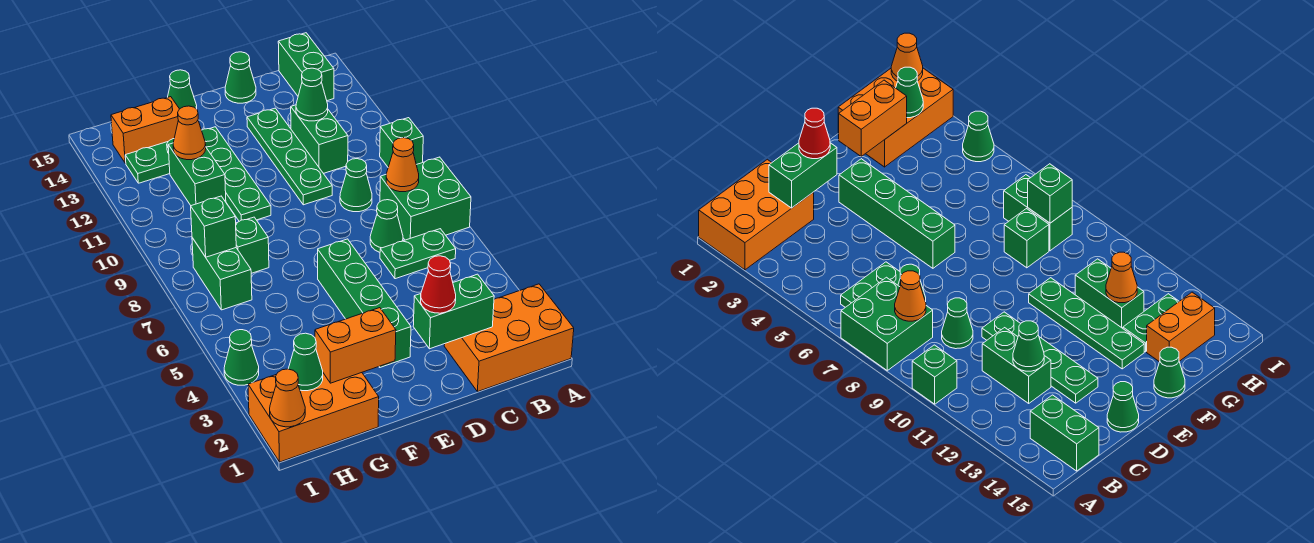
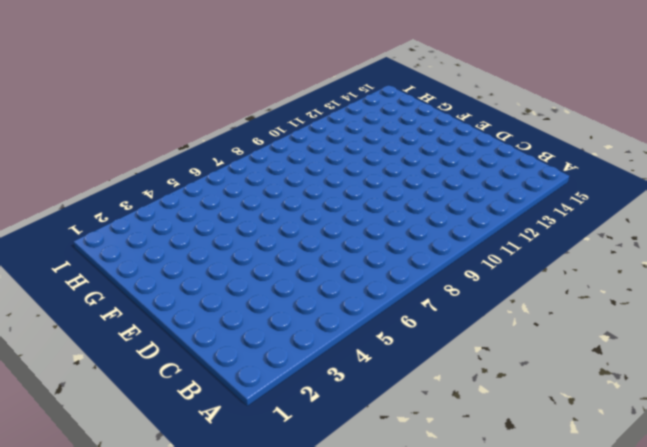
none -> orange 2x3 brick [444,284,574,392]
none -> green 2x2 brick [380,157,471,240]
none -> green 1x1 brick [380,118,423,167]

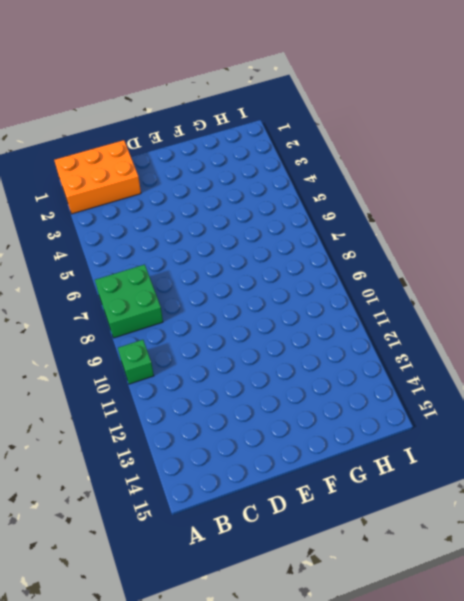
none -> green 1x2 plate [380,229,456,279]
none -> green 1x2 brick [278,33,334,101]
none -> green 1x1 cone [370,200,403,252]

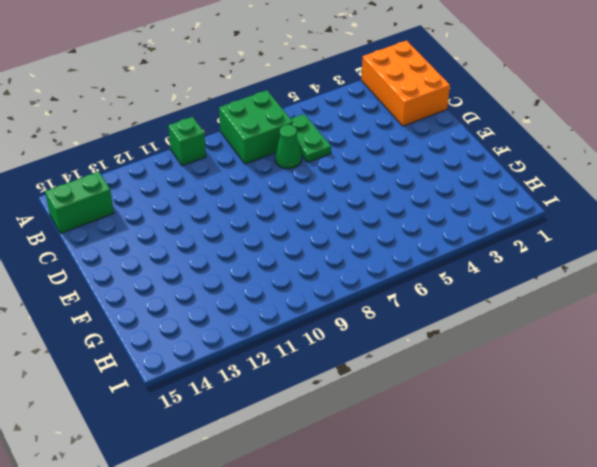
none -> green 1x1 cone [340,159,372,212]
none -> green 1x2 brick [291,105,348,173]
none -> green 1x4 plate [247,108,332,205]

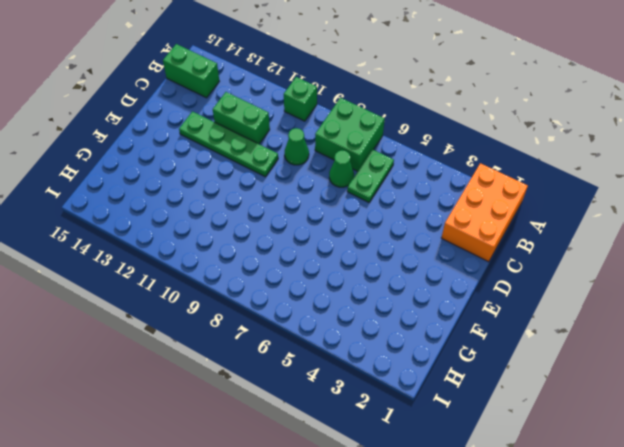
none -> green 1x1 cone [225,52,256,103]
none -> green 1x4 brick [318,239,411,367]
none -> green 1x4 plate [202,127,271,221]

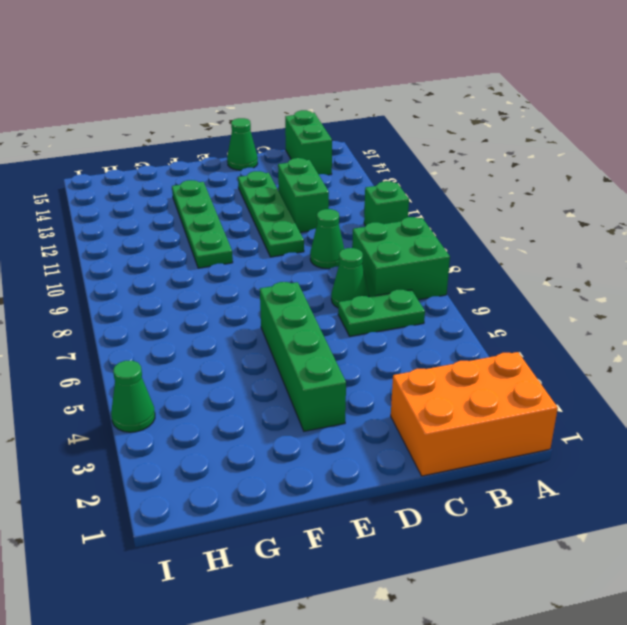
none -> green 1x1 cone [168,70,197,109]
none -> orange 2x3 brick [248,373,379,462]
none -> green 1x1 brick [236,217,269,273]

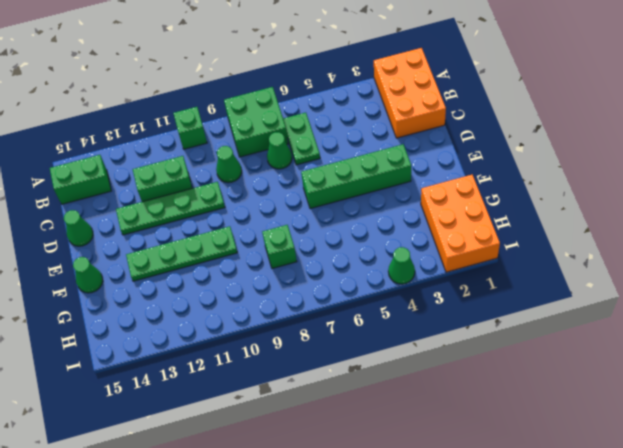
none -> green 1x2 brick [168,143,226,206]
none -> green 1x2 plate [125,139,174,183]
none -> orange 1x2 brick [111,97,179,163]

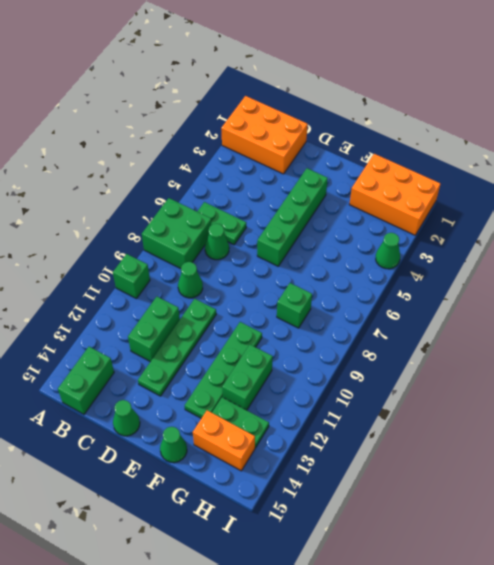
none -> green 1x2 brick [192,238,252,310]
none -> orange 1x1 cone [386,138,419,192]
none -> green 1x2 brick [413,274,494,349]

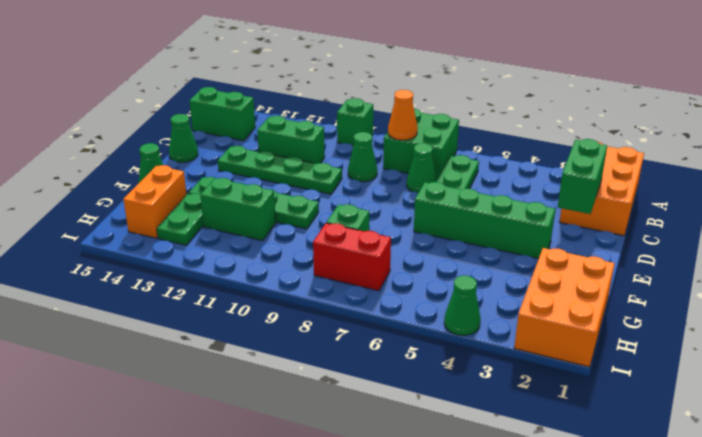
red 1x2 brick [313,223,391,291] -> green 1x2 brick [192,238,252,310]
none -> green 1x1 cone [296,68,328,121]
none -> orange 1x2 brick [315,308,396,383]
none -> orange 1x1 cone [173,106,206,160]

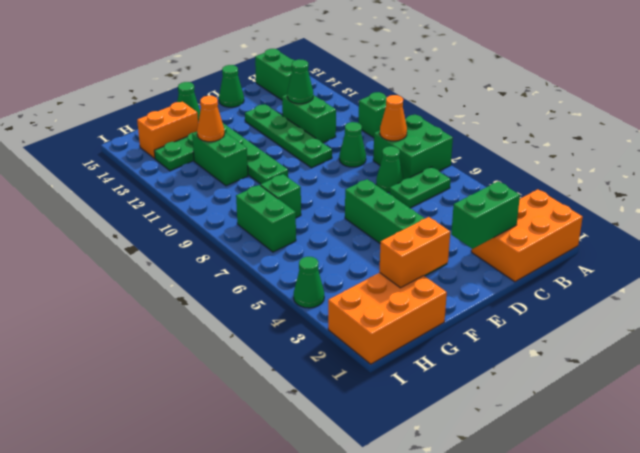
none -> green 1x1 cone [288,333,323,391]
none -> green 1x1 brick [191,196,236,257]
none -> orange 1x1 cone [270,369,305,427]

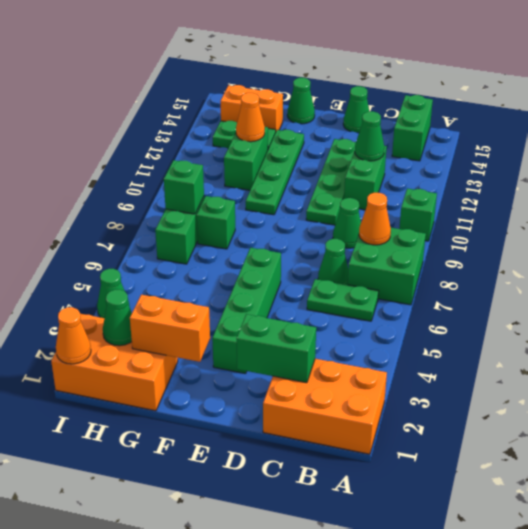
none -> red 1x1 cone [421,256,456,313]

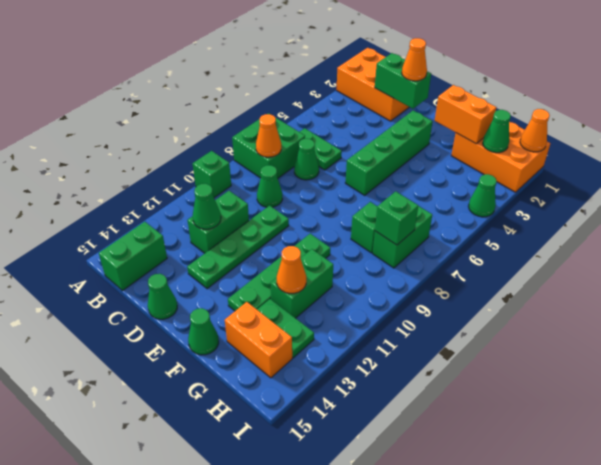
orange 1x1 cone [402,38,427,81] -> red 1x1 cone [421,256,456,313]

